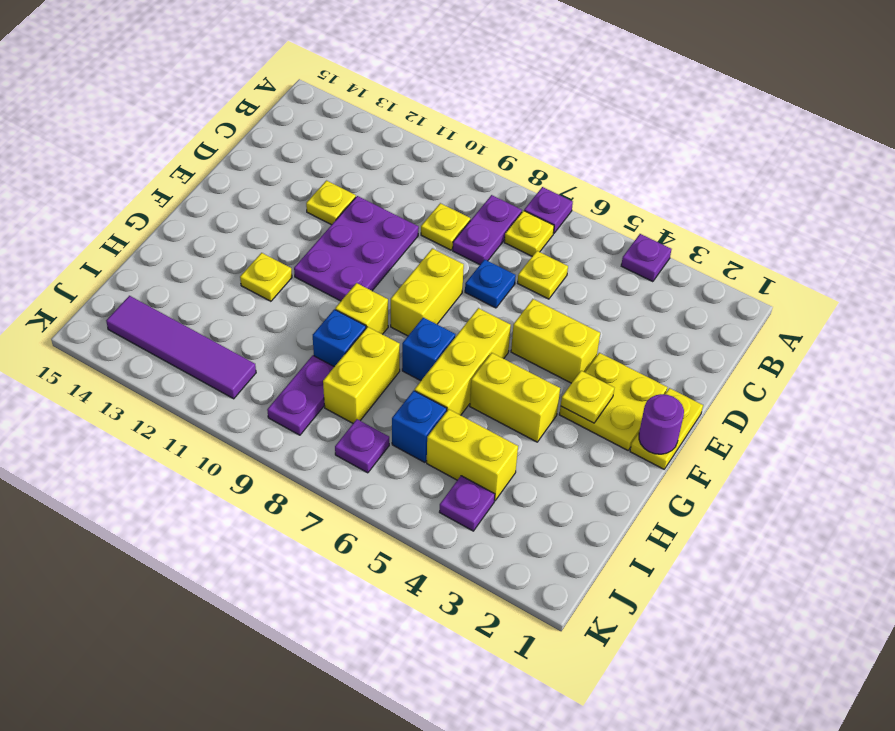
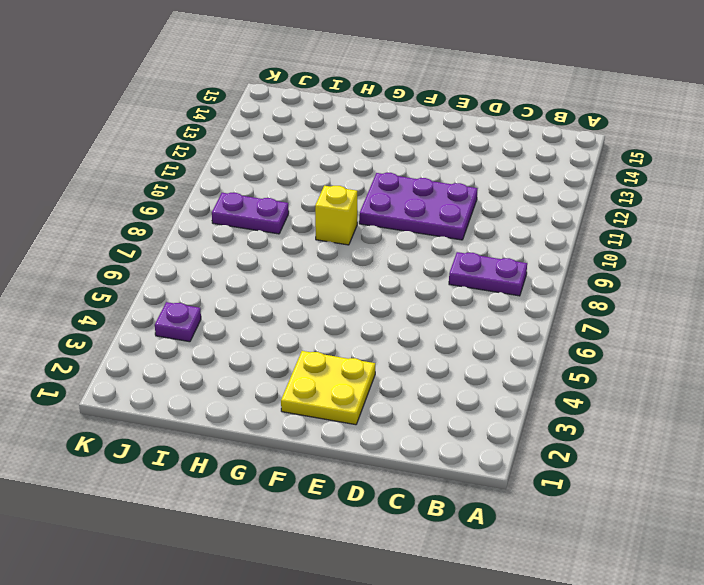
none -> purple 1x1 plate [621,234,671,282]
none -> purple 1x1 plate [524,187,573,233]
none -> yellow 1x1 plate [504,211,554,256]

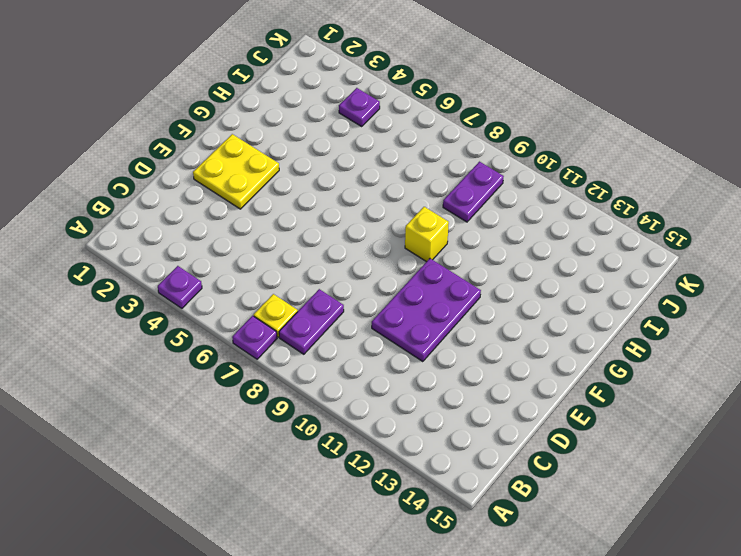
none -> yellow 1x1 plate [518,251,568,299]
none -> yellow 1x1 plate [421,203,470,250]
none -> blue 1x1 plate [465,259,516,308]

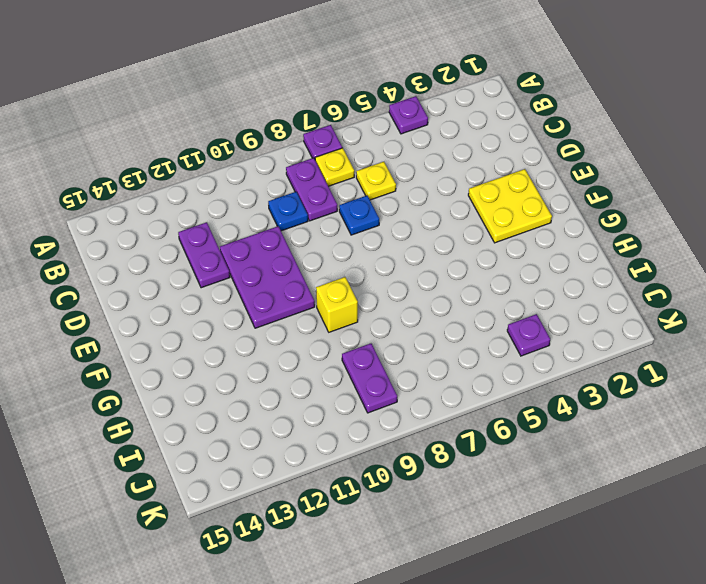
blue 1x1 plate [268,192,308,231] -> yellow 1x1 plate [421,203,470,250]
purple 1x2 plate [178,222,230,288] -> yellow 1x1 plate [306,181,356,225]
none -> yellow 1x2 plate [630,388,703,469]
none -> yellow 1x2 brick [511,299,600,383]
none -> yellow 1x2 brick [391,248,464,336]

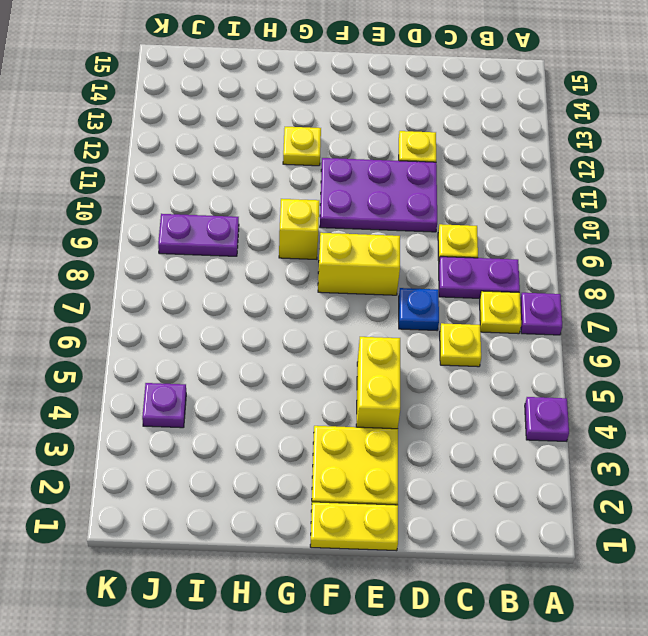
none -> yellow 1x3 brick [415,308,511,415]
none -> yellow 1x2 brick [470,353,560,442]
none -> blue 1x1 brick [402,317,456,381]

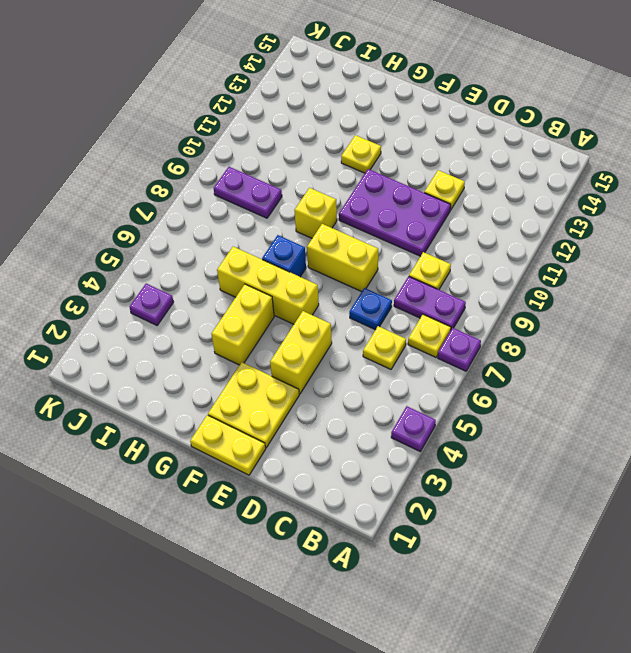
none -> yellow 1x2 brick [323,327,400,423]
none -> blue 1x1 brick [313,309,366,367]
none -> yellow 1x2 brick [427,409,518,501]

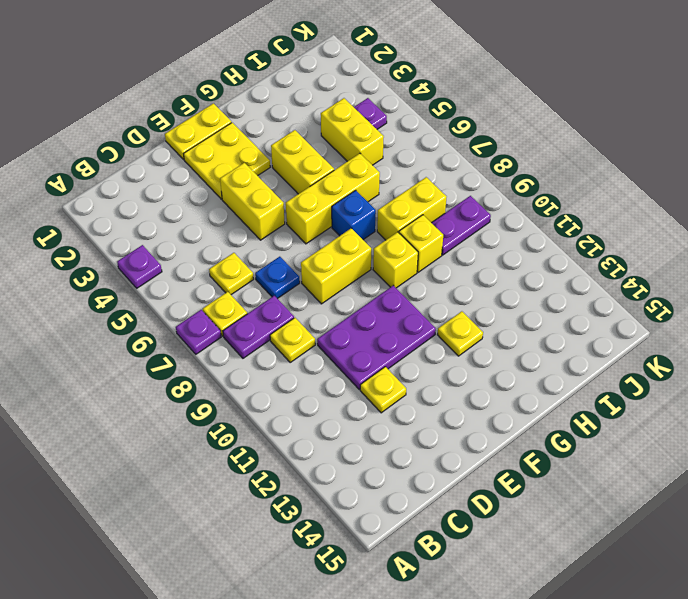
yellow 1x1 brick [399,215,443,272] -> blue 1x1 brick [313,309,366,367]
none -> blue 1x1 brick [392,391,447,462]
none -> purple 1x1 plate [335,419,389,473]
none -> purple 1x4 tile [106,296,256,399]

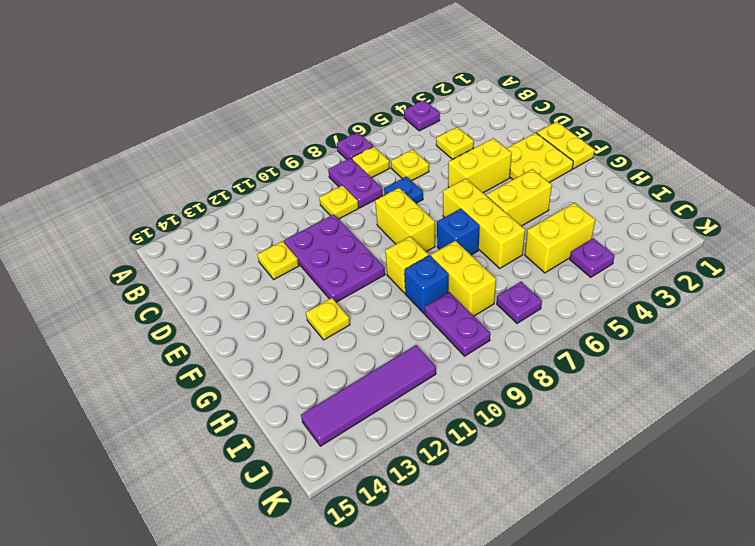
yellow 1x1 plate [436,127,474,159] -> yellow 1x1 plate moved to [561,371,614,423]
none -> blue 1x1 brick [392,391,447,462]
none -> purple 1x1 round brick [639,394,684,454]

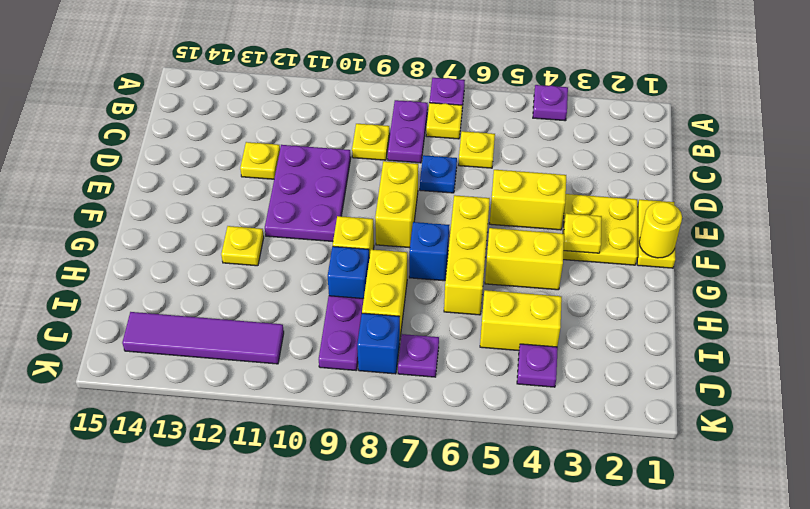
yellow 1x1 round brick [639,202,682,258] -> purple 1x1 round brick [639,394,684,454]
blue 1x1 brick [357,313,400,374] -> blue 1x1 brick moved to [392,391,447,462]

